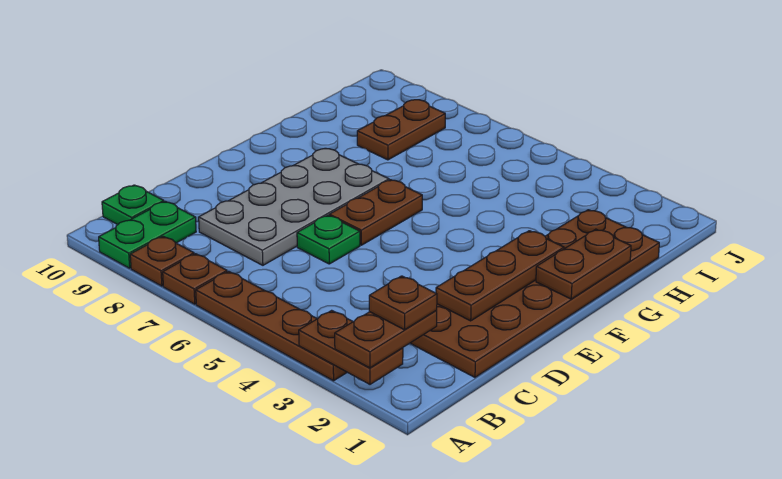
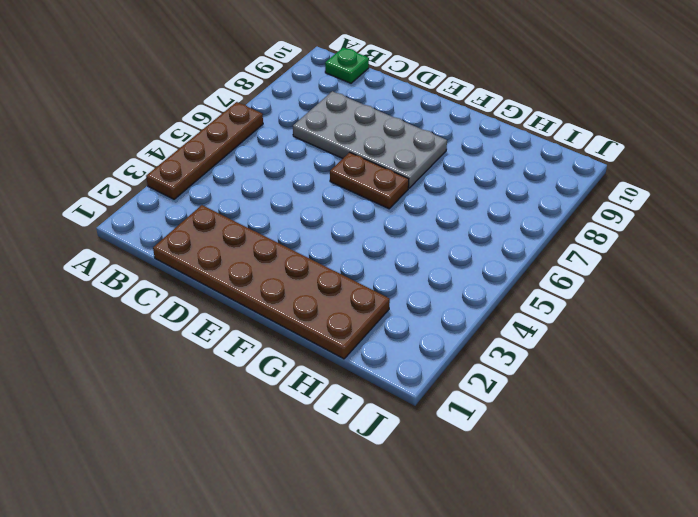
none -> brown 1x1 plate [163,254,227,304]
none -> brown 1x1 plate [130,236,194,286]
none -> green 1x2 plate [99,201,196,268]

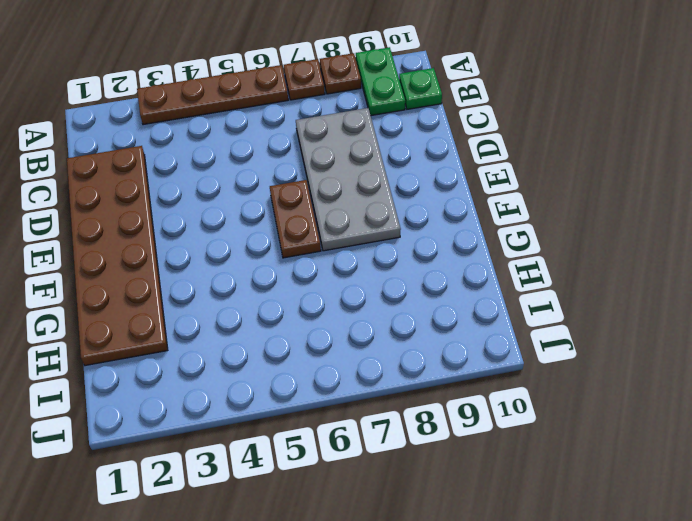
none -> green 1x1 plate [297,215,360,264]
none -> brown 1x2 plate [357,100,445,160]
none -> brown 1x2 plate [299,310,403,384]

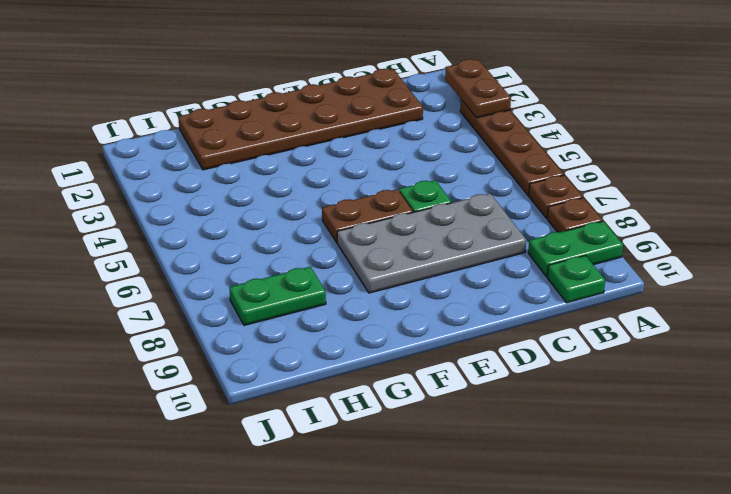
green 1x2 plate [229,267,326,326] -> brown 1x2 plate [357,100,445,160]
none -> brown 1x3 plate [436,231,564,321]
none -> brown 1x2 plate [536,229,631,299]
none -> brown 1x2 plate [335,311,437,368]

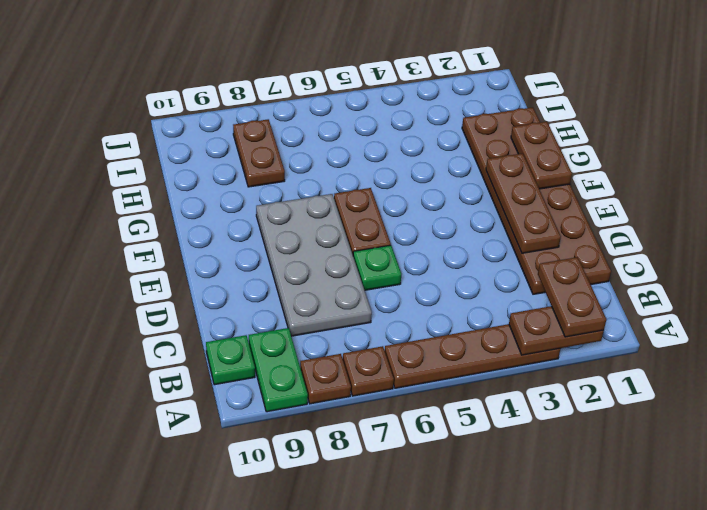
none -> brown 1x1 plate [369,276,437,330]

